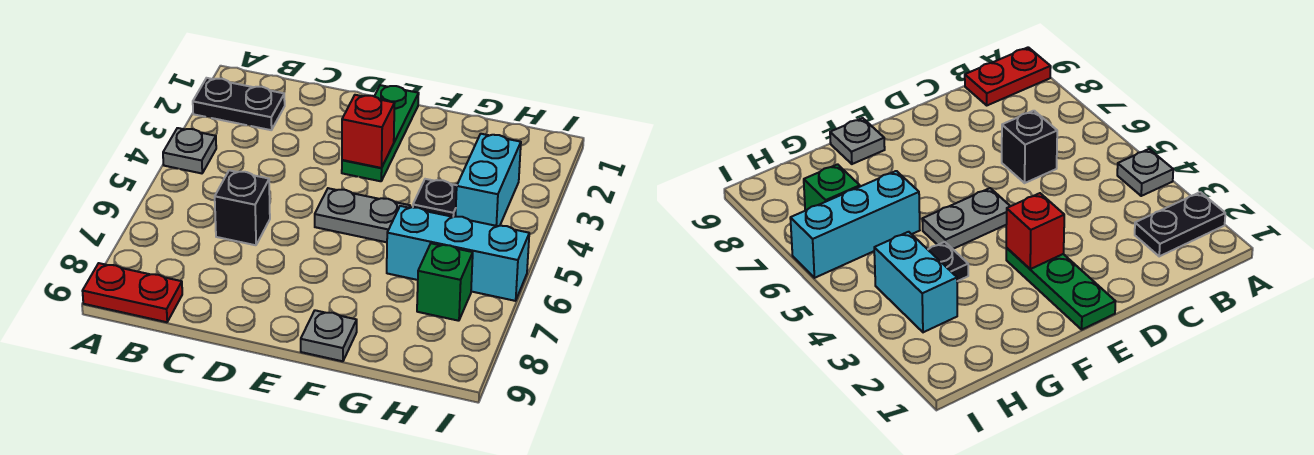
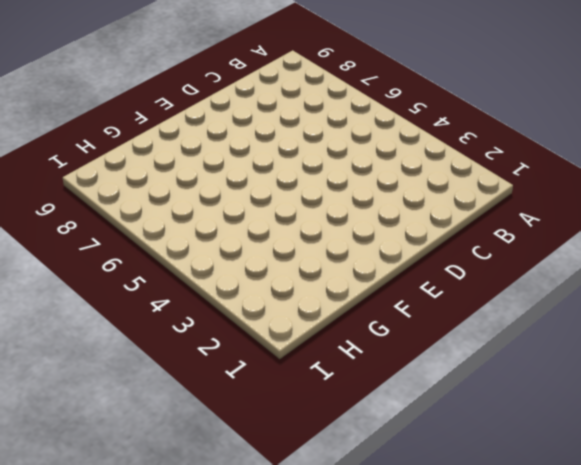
none -> black 1x2 plate [193,78,285,130]
none -> grey 1x1 plate [163,128,216,173]
none -> red 1x2 plate [83,263,182,322]

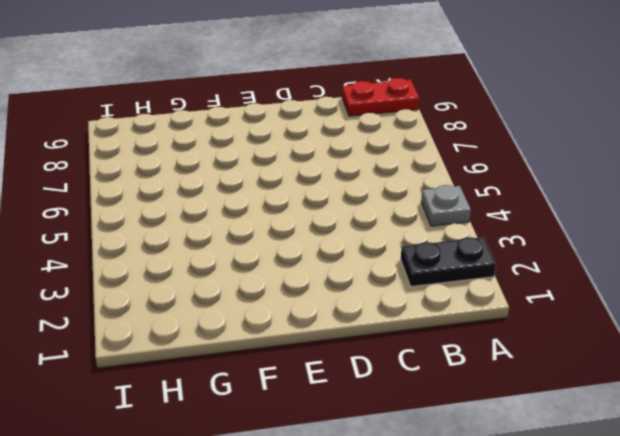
none -> black 1x1 brick [215,170,270,245]
none -> green 1x3 plate [342,85,419,181]
none -> grey 1x2 plate [315,188,410,242]

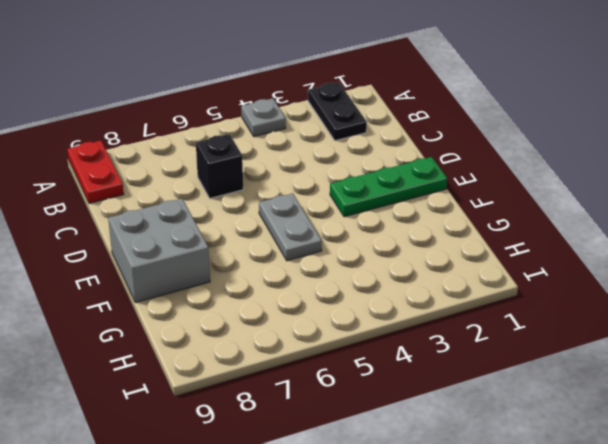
grey 2x2 brick [108,199,210,302] -> grey 1x1 plate [301,310,357,361]
none -> black 1x1 plate [413,179,457,217]
none -> cyan 1x3 brick [387,206,529,301]
none -> cyan 1x2 brick [456,134,521,226]

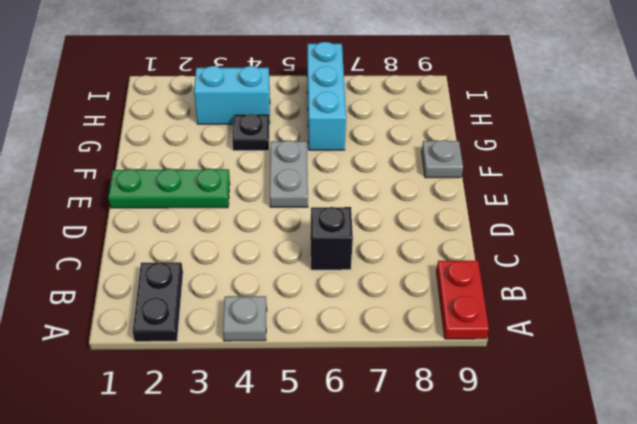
none -> green 1x1 brick [417,243,473,321]
none -> red 1x1 brick [342,95,395,168]

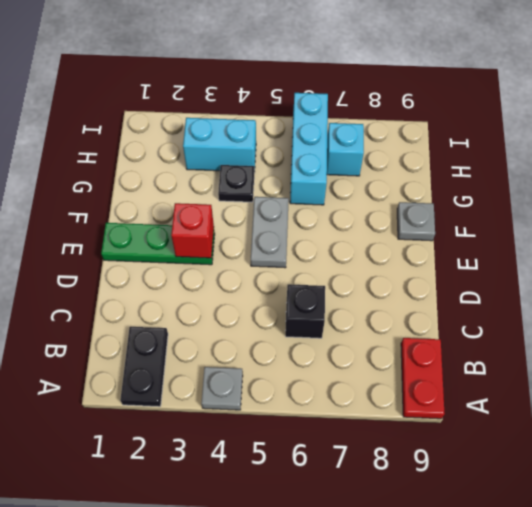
cyan 1x1 brick [327,123,364,176] -> green 1x1 brick [417,243,473,321]

